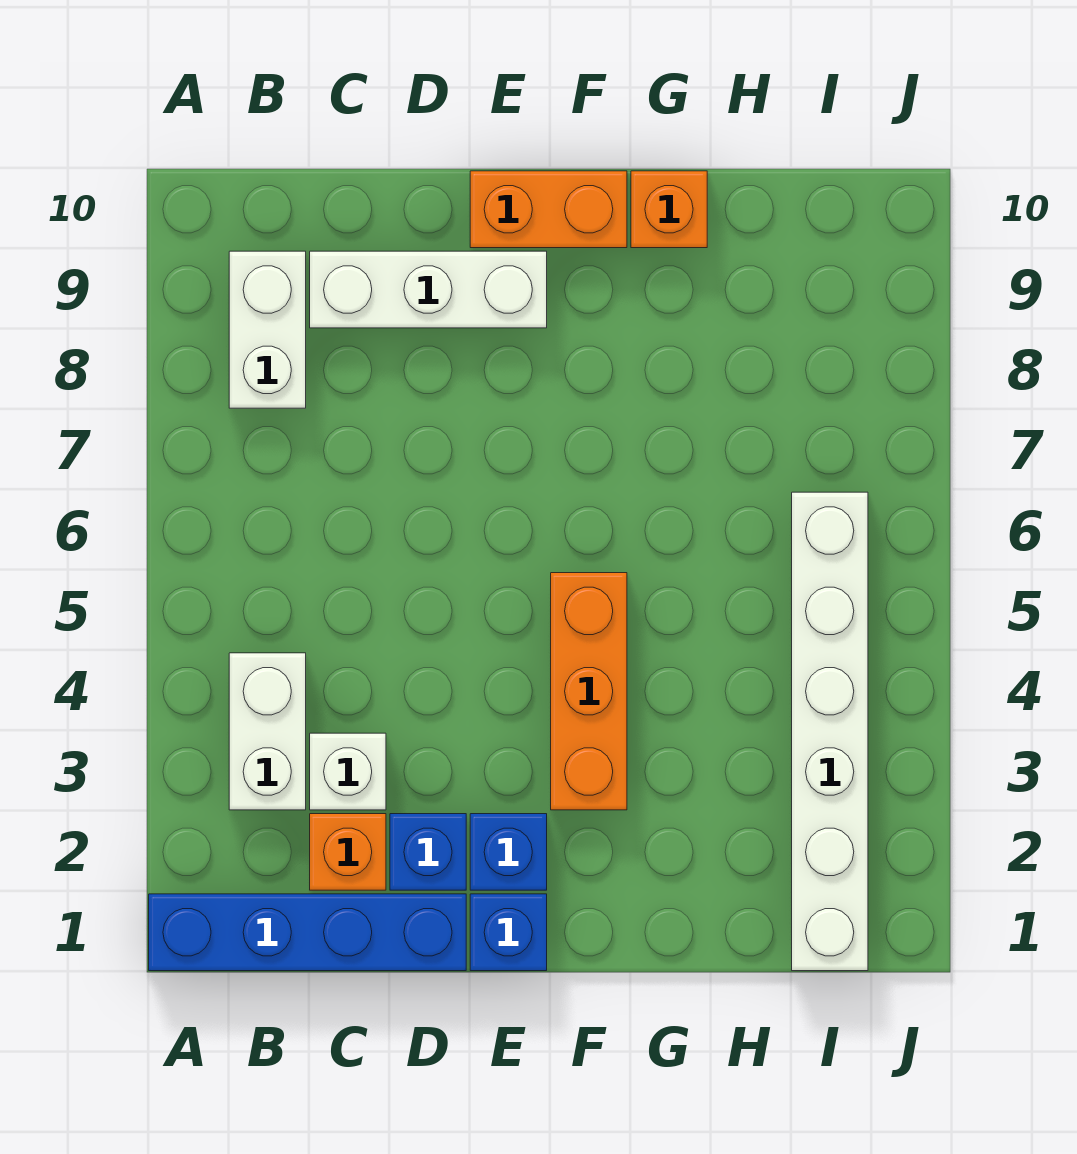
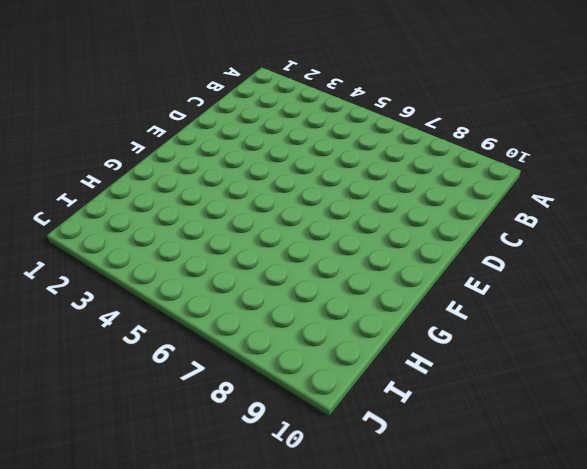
none -> blue 1x4 brick [149,894,466,971]
none -> white 1x2 brick [229,653,306,810]
none -> white 1x2 brick [229,251,306,408]

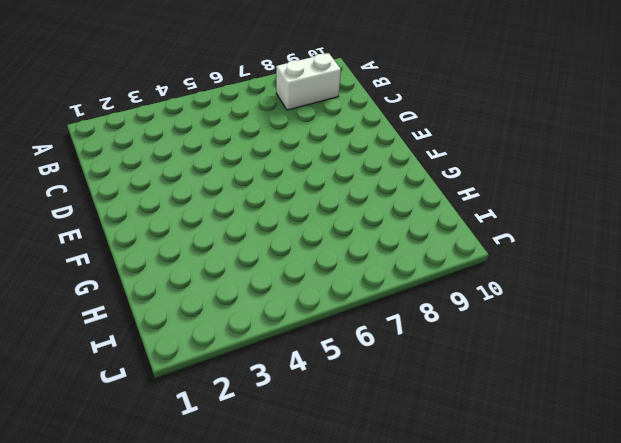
none -> blue 1x4 brick [149,894,466,971]
none -> white 1x2 brick [229,653,306,810]
none -> orange 1x1 brick [310,814,386,890]

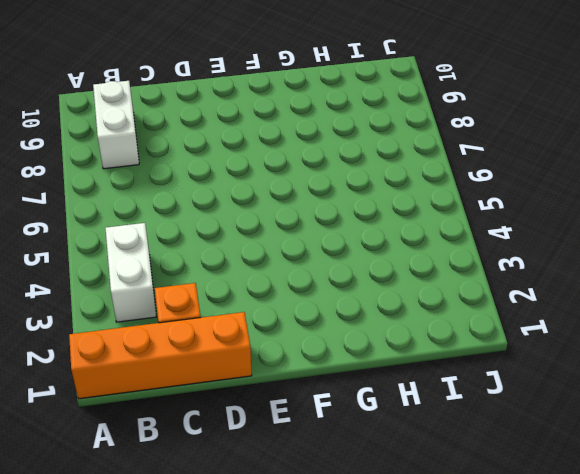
orange 1x4 brick [69,312,252,399] -> blue 1x4 brick [149,894,466,971]
none -> white 1x1 brick [310,733,386,810]
none -> white 1x3 brick [310,251,547,328]
none -> blue 1x1 brick [390,814,466,890]

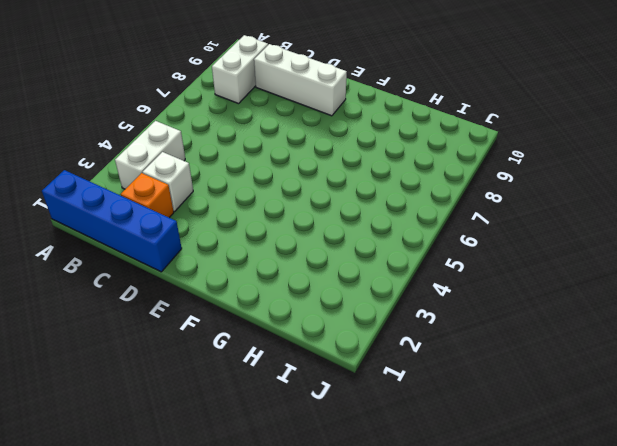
none -> blue 1x1 brick [390,814,466,890]
none -> blue 1x1 brick [470,894,547,971]
none -> blue 1x1 brick [470,814,547,890]

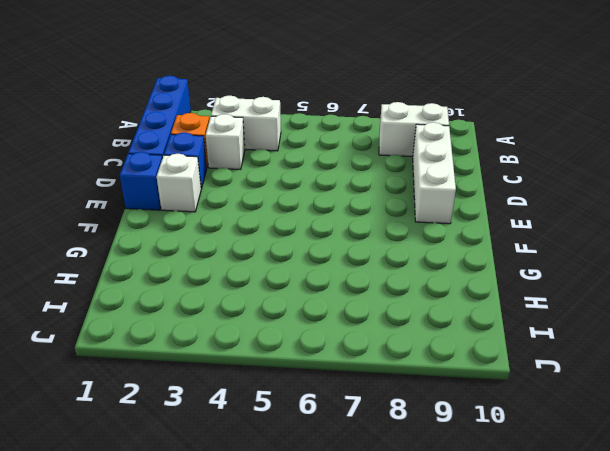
white 1x1 brick [157,154,201,212] -> blue 1x1 brick [470,814,547,890]
none -> orange 1x2 brick [470,171,627,248]
none -> orange 1x3 brick [551,573,627,810]
none -> orange 1x1 brick [631,171,707,248]

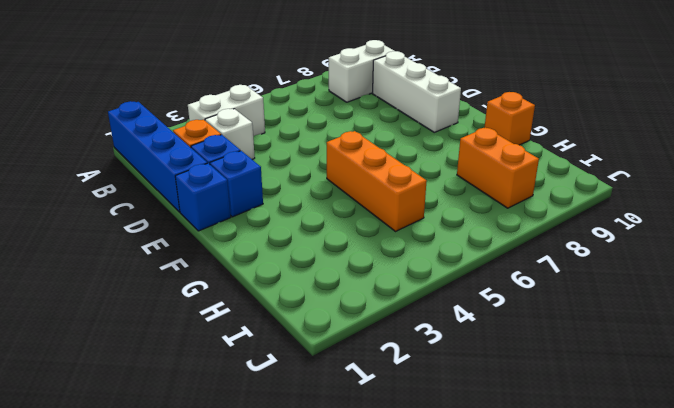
orange 1x3 brick [327,131,427,231] -> orange 1x3 brick turned to [551,573,627,810]
orange 1x2 brick [457,128,539,208] -> orange 1x2 brick moved to [470,171,627,248]
none -> white 1x6 brick [792,492,868,971]

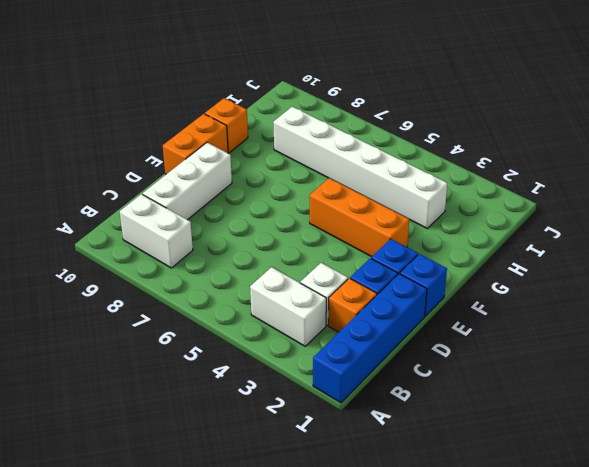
white 1x6 brick [273,107,447,228] -> white 1x6 brick moved to [792,492,868,971]

